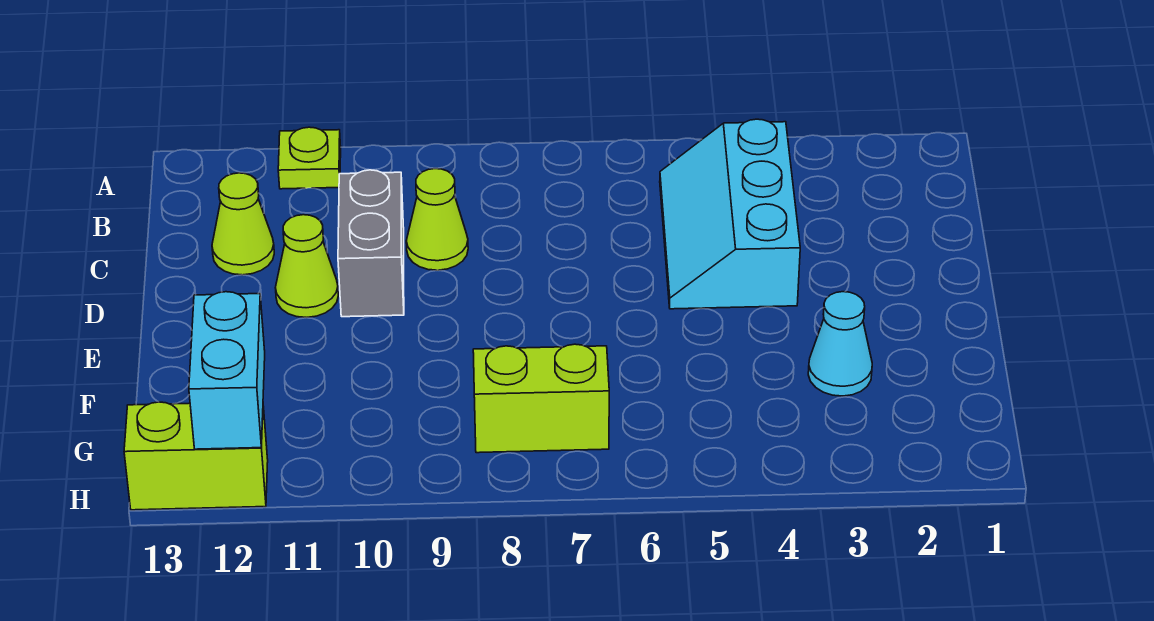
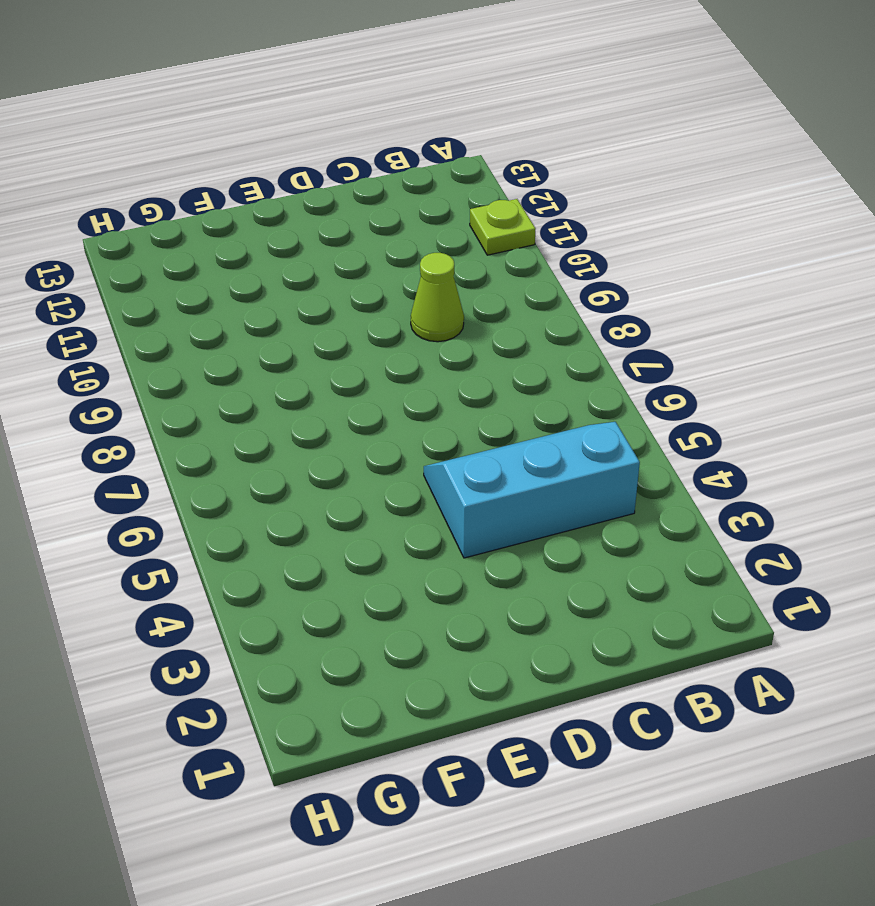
none -> grey 1x2 brick [338,170,404,317]
none -> lime 1x1 cone [212,173,274,275]

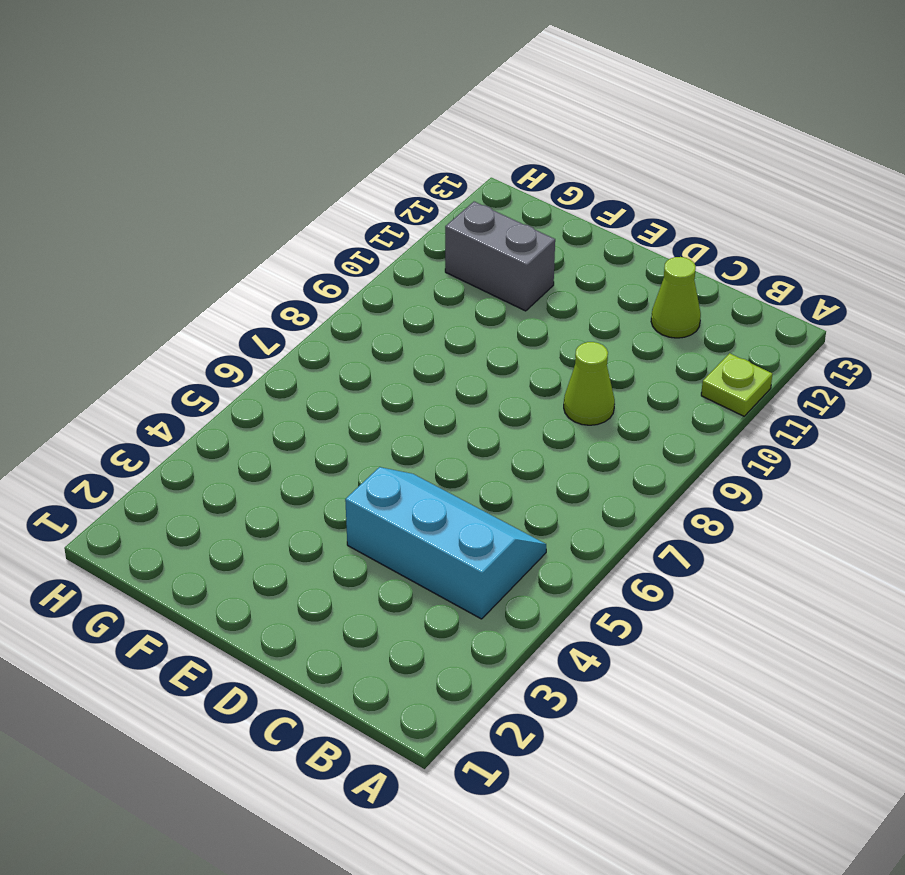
grey 1x2 brick [445,202,555,311] -> grey 1x2 brick moved to [338,170,404,317]
none -> lime 1x1 cone [275,215,338,317]
none -> cyan 1x1 cone [808,292,872,396]

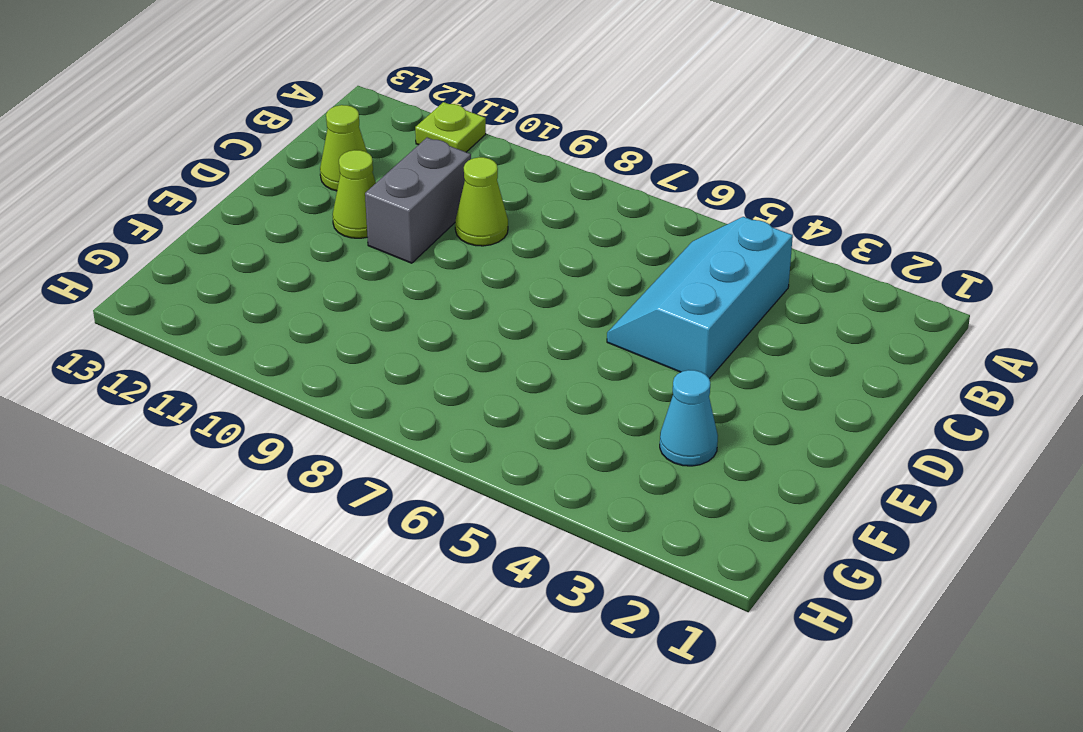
none -> lime 1x2 brick [473,344,609,453]
none -> lime 1x2 brick [124,402,268,510]

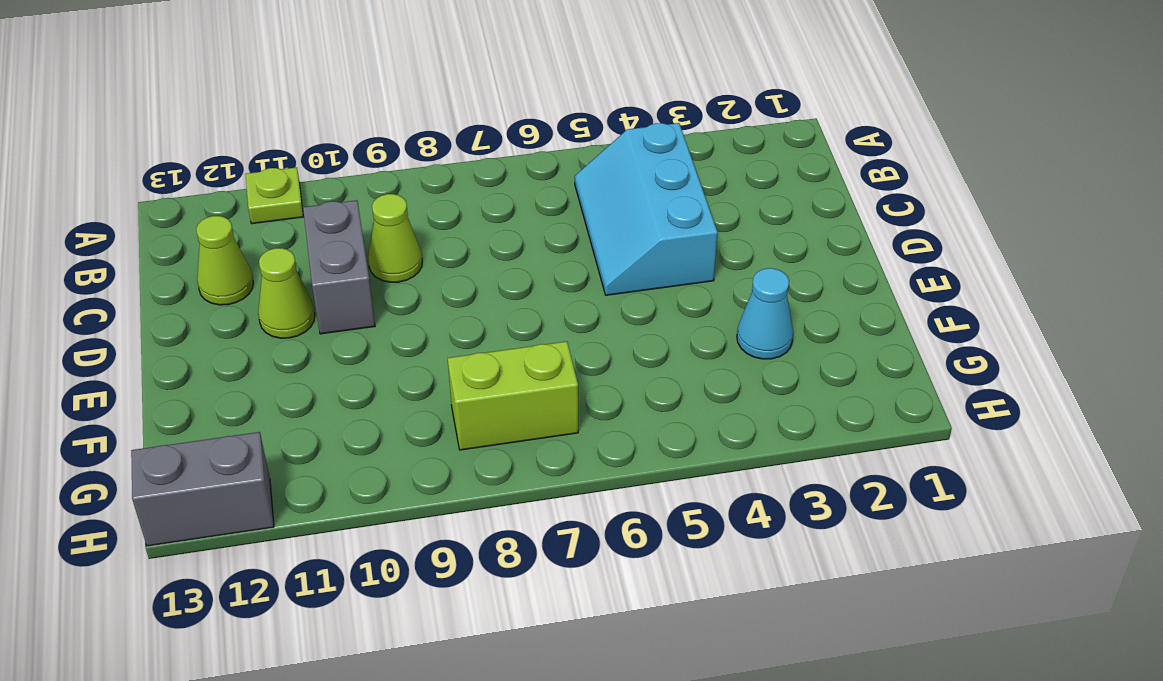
grey 1x2 brick [131,432,274,546] -> lime 1x2 brick [124,402,268,510]
none -> cyan 1x2 brick [189,292,265,449]

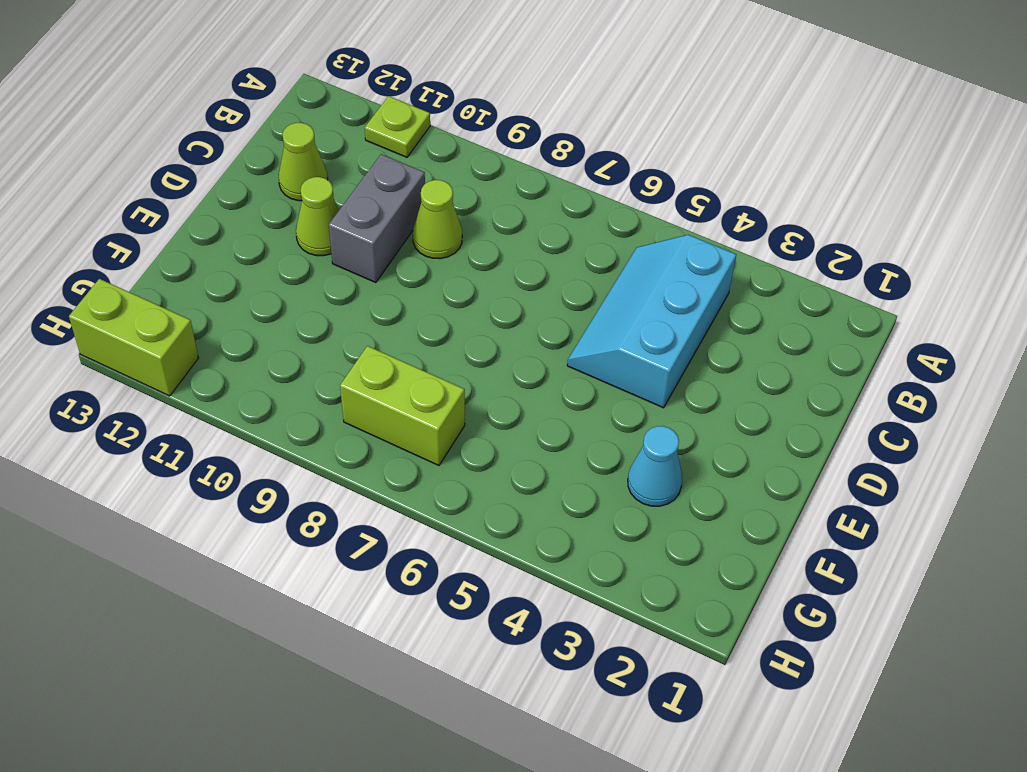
none -> cyan 1x2 brick [189,292,265,449]

